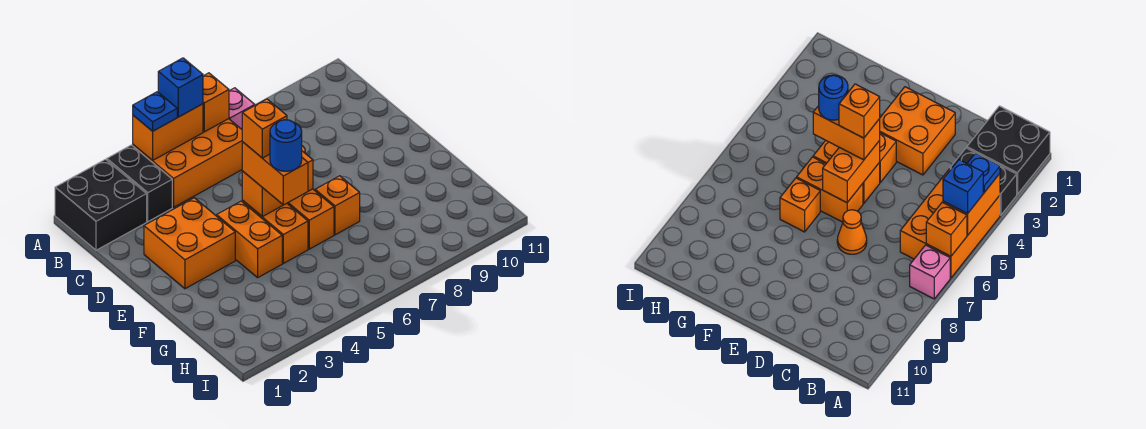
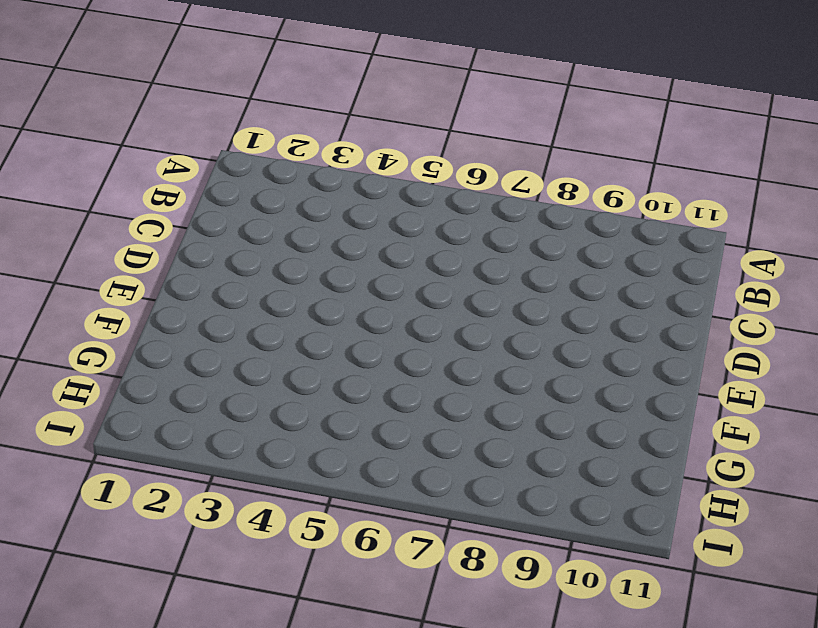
none -> black 2x2 brick [55,159,147,250]
none -> black 1x2 brick [107,145,172,221]
none -> orange 2x3 brick [133,119,242,207]

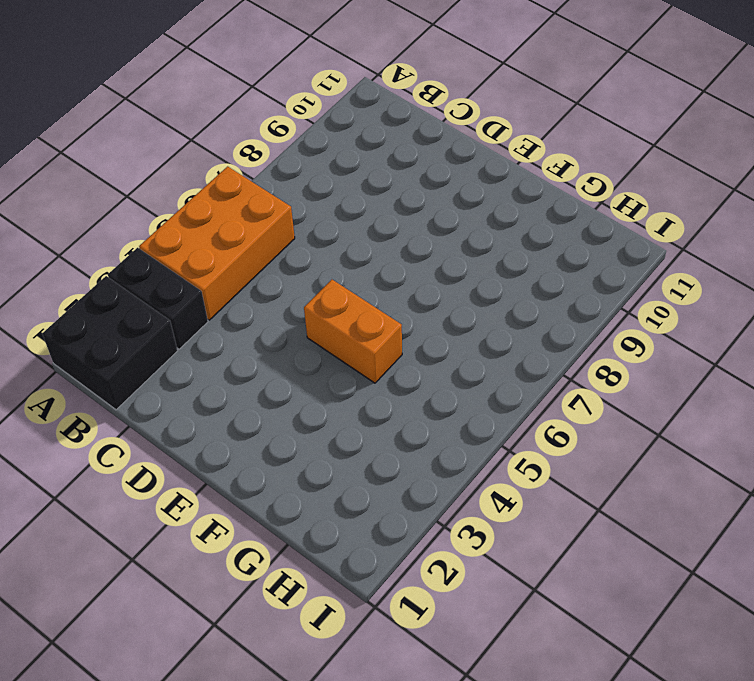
none -> pink 1x1 brick [229,88,255,129]
none -> orange 2x2 brick [144,198,235,289]
none -> orange 1x1 cone [837,210,867,254]

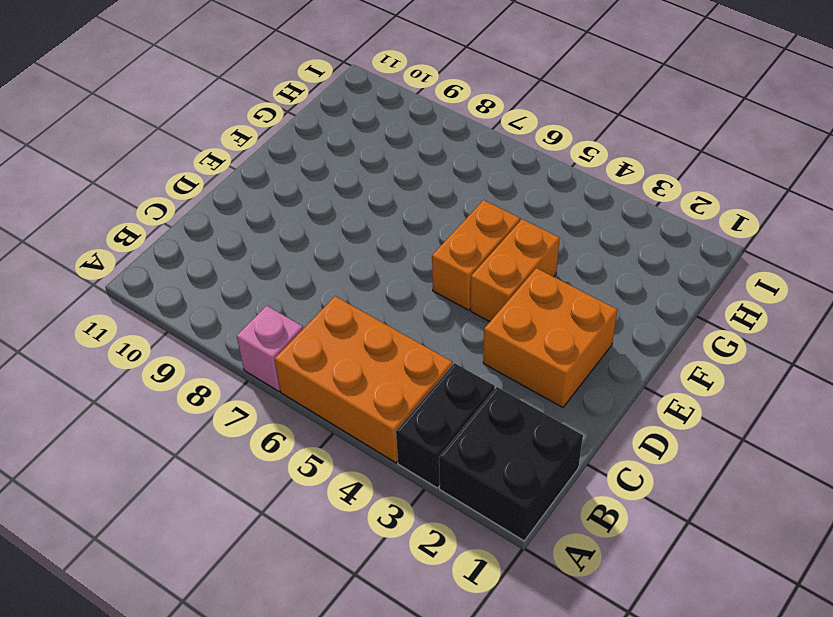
none -> orange 1x1 cone [837,210,867,254]
none -> orange 1x2 brick [287,189,334,249]
none -> orange 1x1 brick [315,176,360,235]

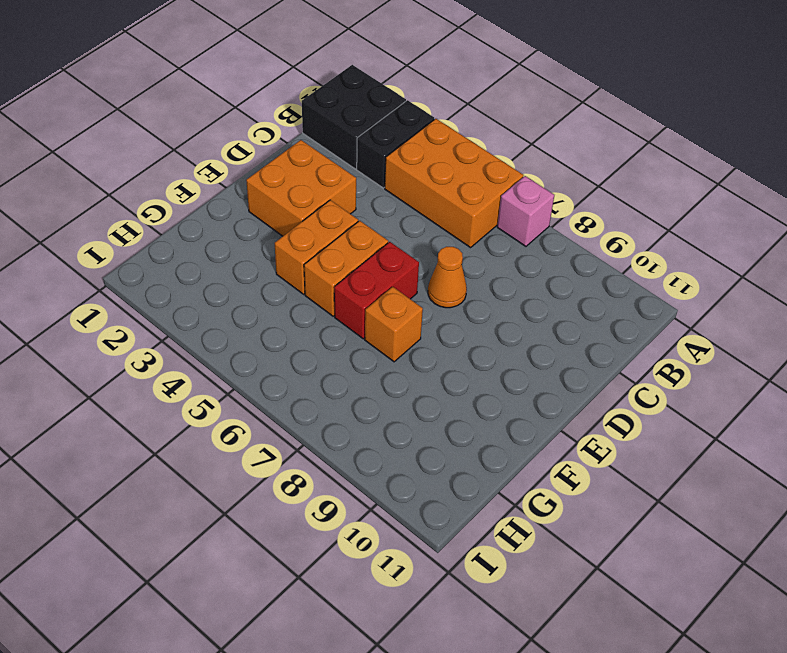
red 1x2 brick [334,242,419,339] -> orange 1x2 brick [287,189,334,249]
none -> orange 1x2 brick [133,104,203,161]
none -> orange 1x1 brick [203,73,229,132]
none -> orange 1x2 brick [242,151,313,217]

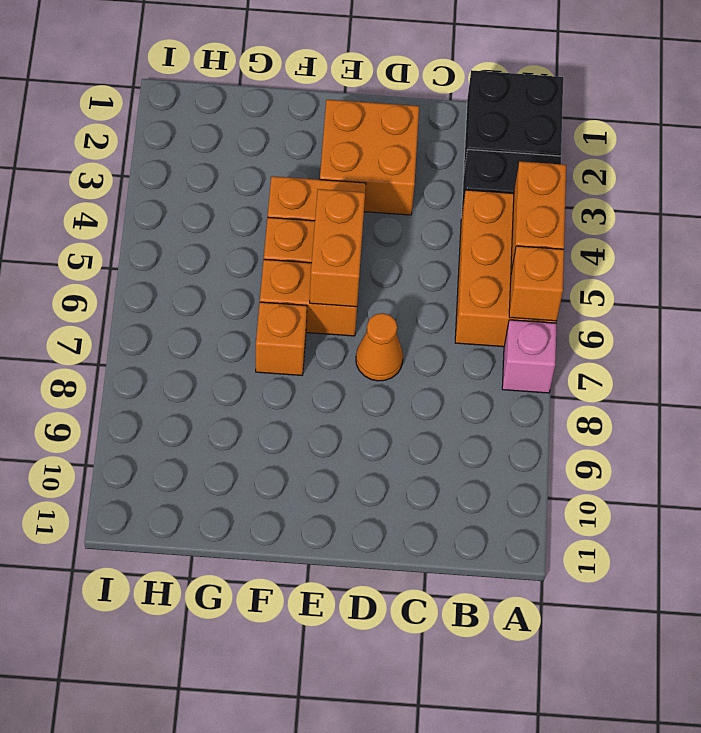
none -> blue 1x1 plate [133,92,177,131]
none -> blue 1x1 brick [158,58,203,117]
none -> orange 1x2 brick [242,142,308,205]

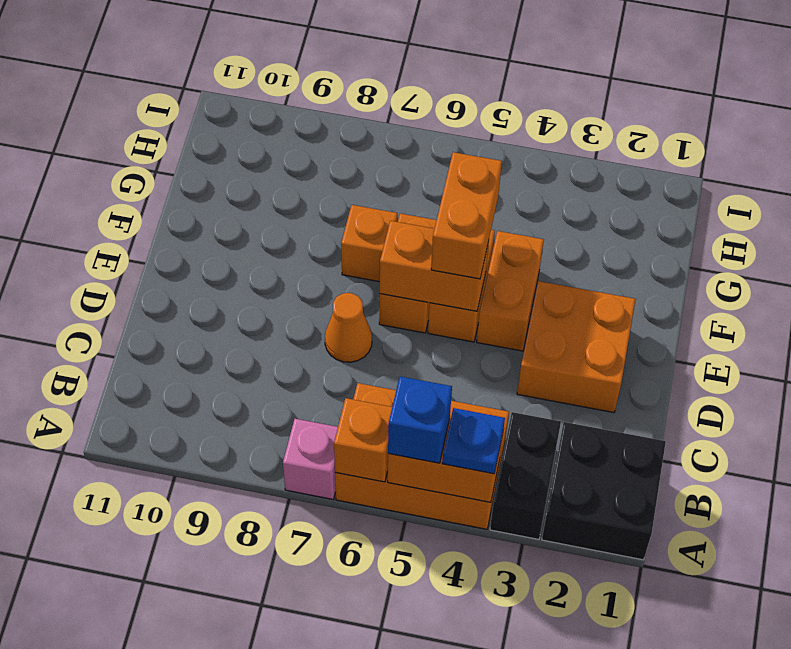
none -> orange 1x1 brick [242,99,287,158]
none -> blue 1x1 round brick [270,120,302,171]

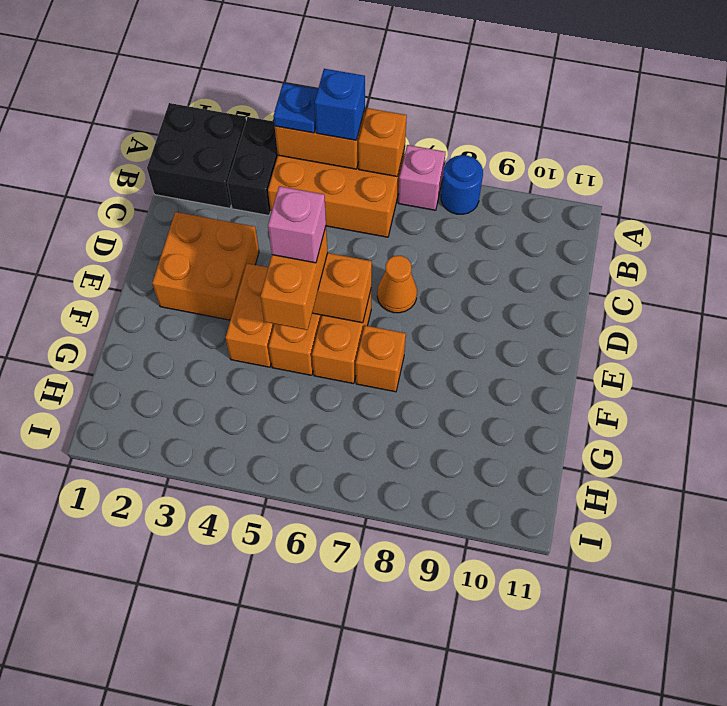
blue 1x1 round brick [441,155,483,214] -> blue 1x1 round brick moved to [270,120,302,171]
pink 1x1 brick [268,186,326,263] -> orange 1x1 brick [242,99,287,158]

